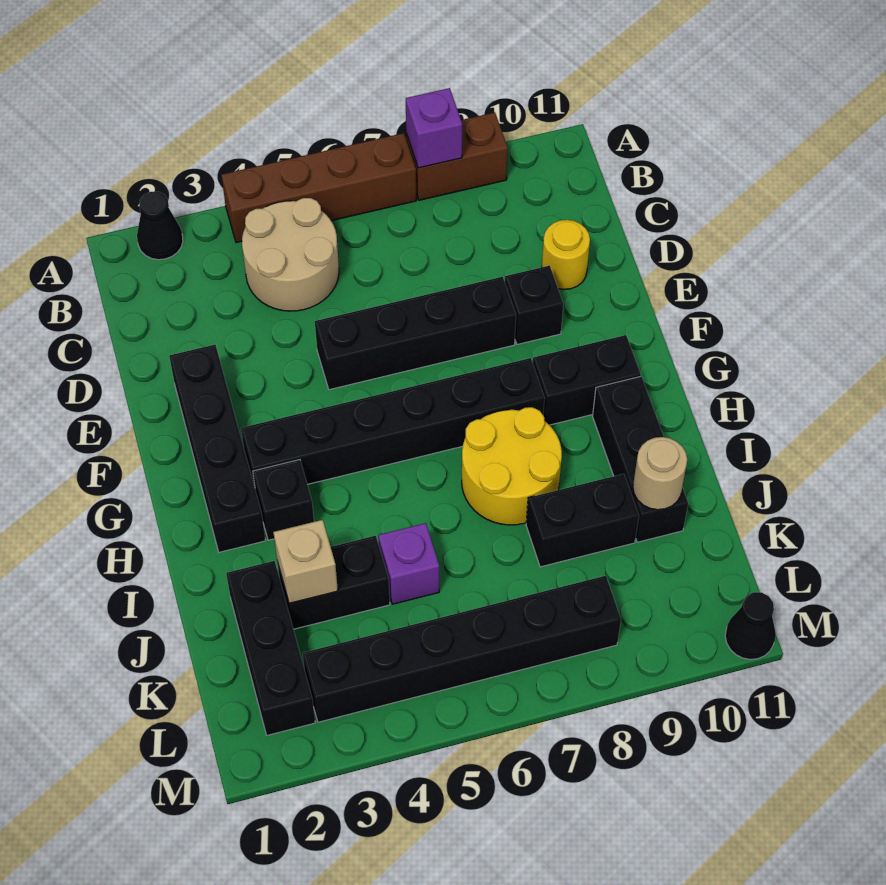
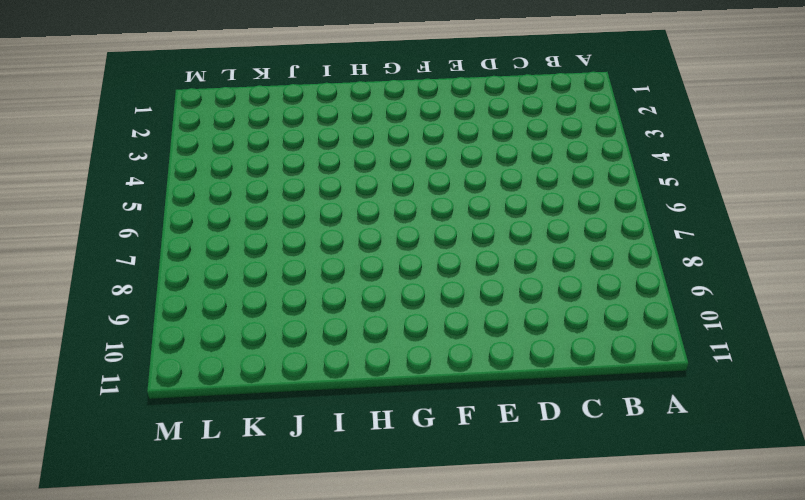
none -> black 1x1 cone [137,192,183,260]
none -> brown 1x4 brick [221,133,416,243]
none -> brown 1x2 brick [406,112,508,200]

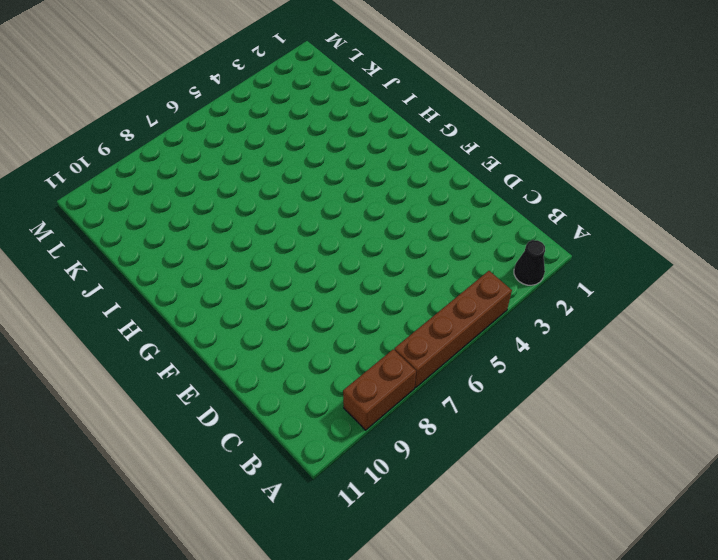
none -> tan 2x2 round brick [242,198,339,311]
none -> yellow 1x1 round brick [542,220,590,289]
none -> black 1x4 brick [169,345,266,552]

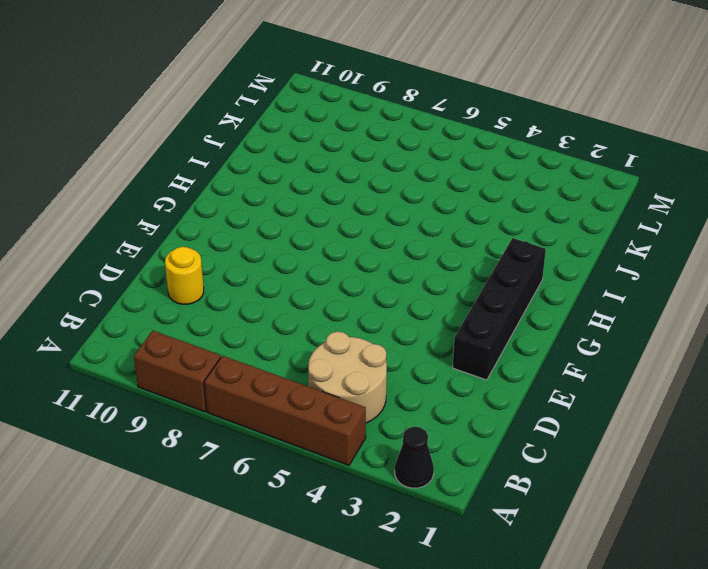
none -> black 1x4 brick [315,277,516,390]
none -> black 1x1 brick [505,265,563,344]
none -> black 1x6 brick [241,358,545,486]

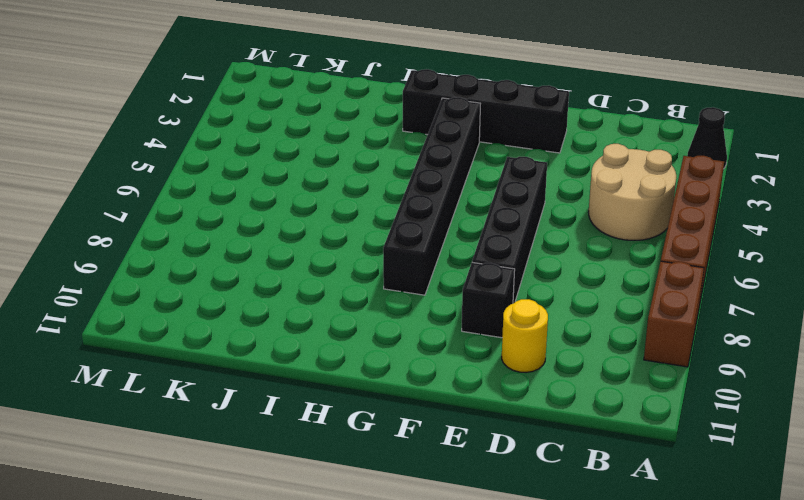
none -> black 1x2 brick [533,335,641,425]
none -> black 1x1 brick [253,460,314,540]
none -> yellow 2x2 round brick [462,407,562,525]

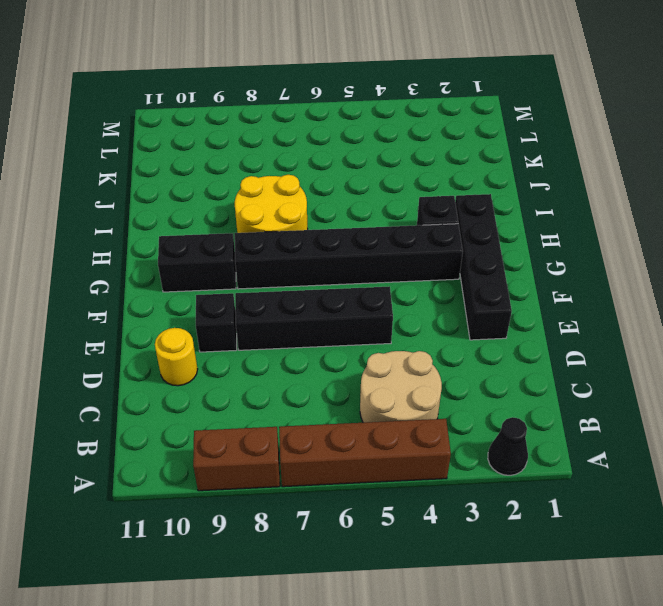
none -> black 1x3 brick [593,376,688,542]
none -> black 1x3 brick [226,561,315,735]
none -> black 1x2 brick [278,536,390,629]

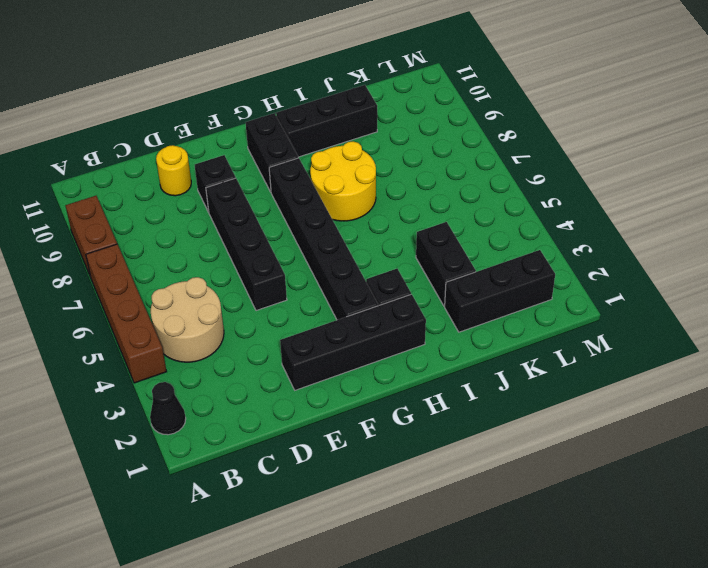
none -> purple 1x1 brick [378,523,439,604]
none -> black 1x2 brick [526,474,639,567]
none -> black 1x6 brick [303,576,621,722]

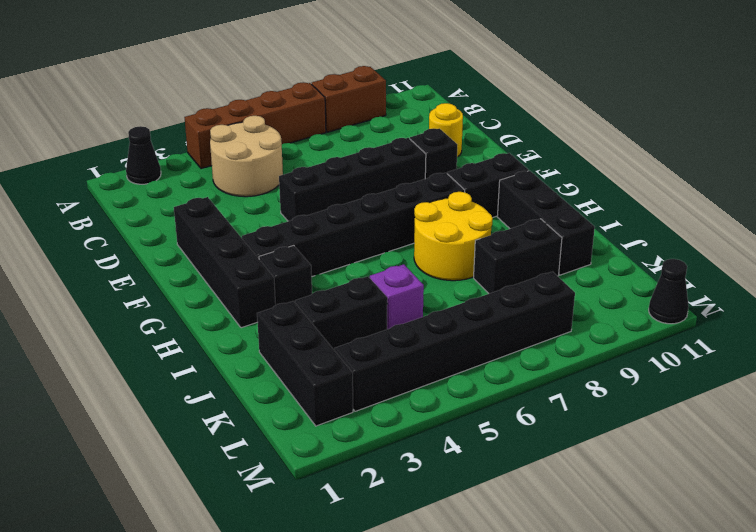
none -> purple 1x1 brick [406,88,462,168]
none -> tan 1x1 brick [273,520,338,603]
none -> tan 1x1 round brick [633,437,687,510]

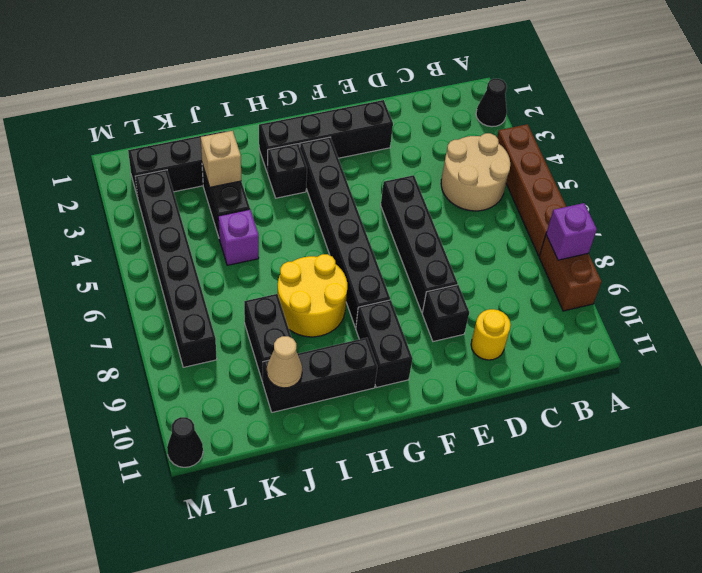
tan 1x1 cone [267,336,302,388] -> tan 1x1 round brick [633,437,687,510]

